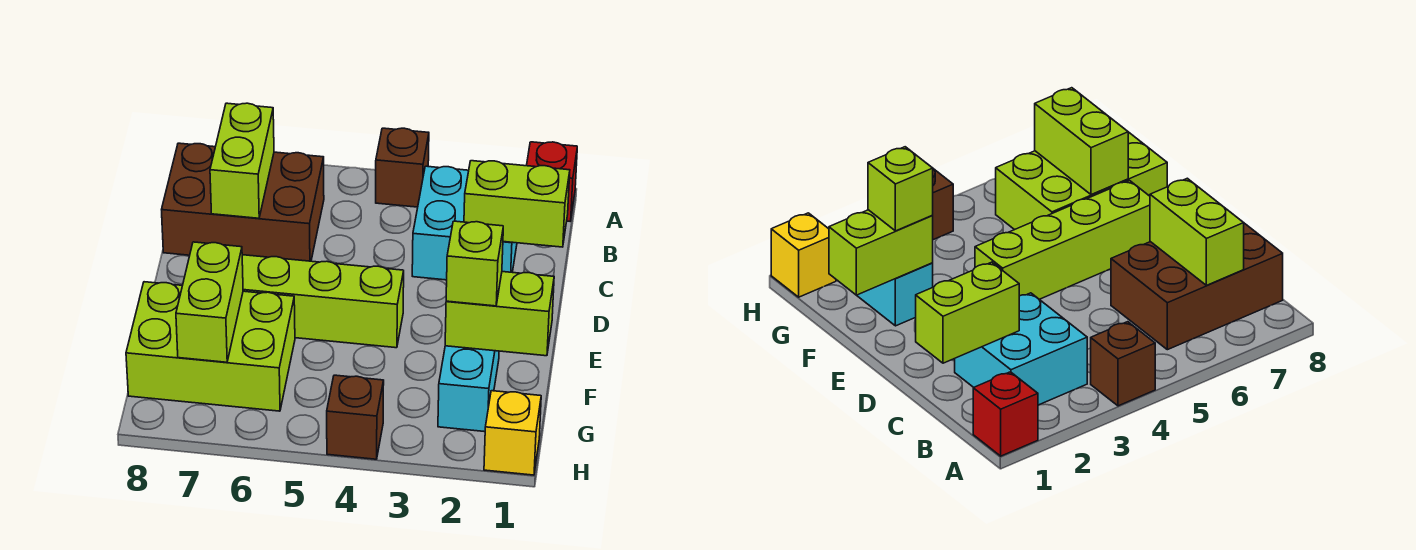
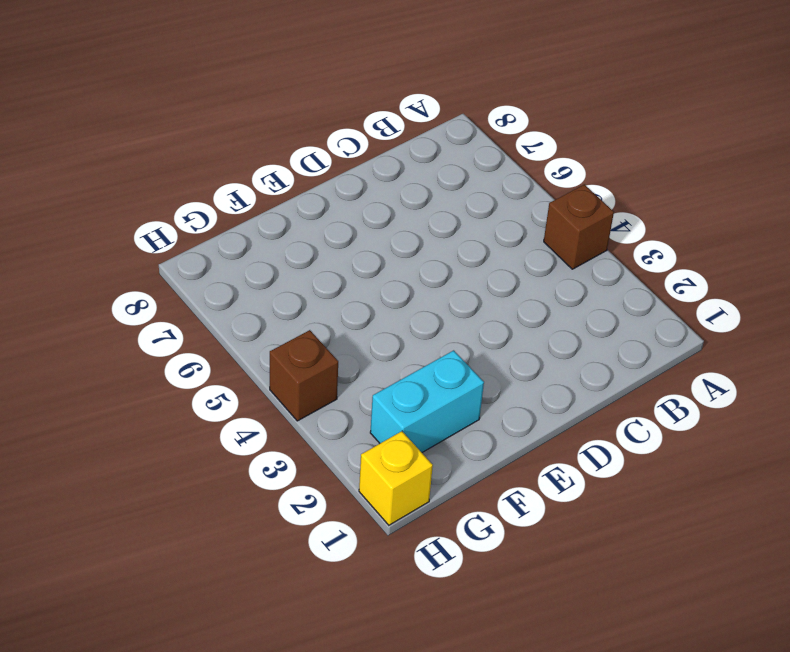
none -> red 1x1 brick [527,142,577,221]
none -> cyan 2x2 brick [412,166,517,280]
none -> brown 2x3 brick [162,143,324,261]

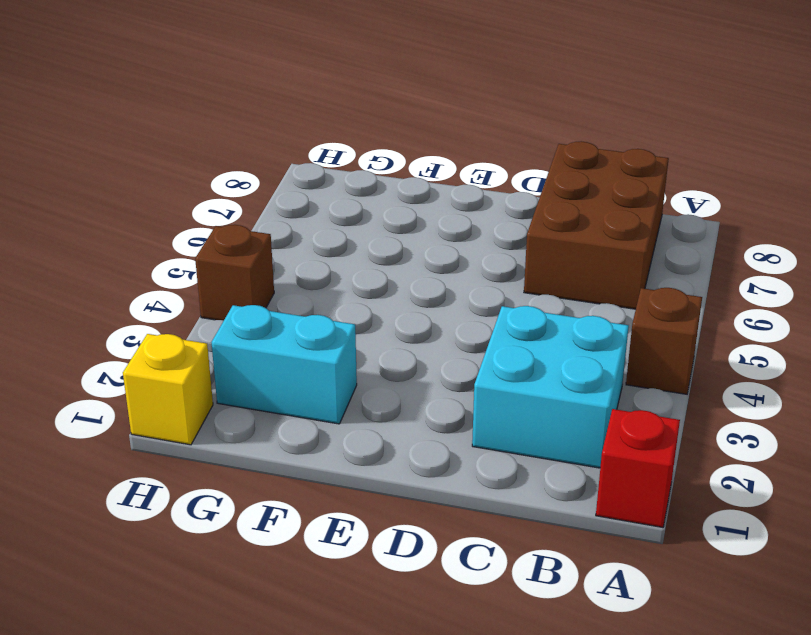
none -> lime 1x4 brick [242,255,404,348]
none -> lime 2x3 brick [126,282,295,411]
none -> lime 1x2 brick [210,103,274,218]

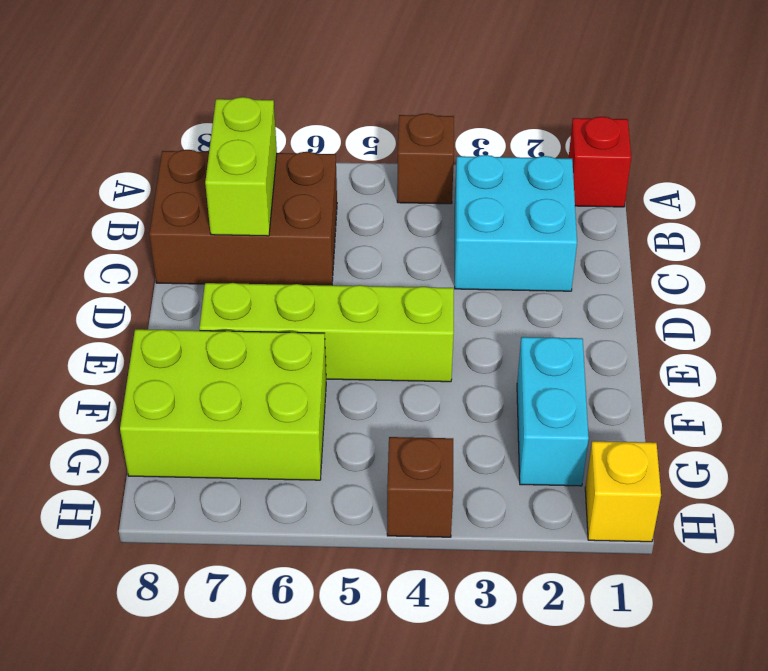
none -> lime 1x2 brick [464,161,570,247]
none -> lime 1x2 brick [445,272,554,356]
none -> lime 1x2 brick [176,242,243,362]

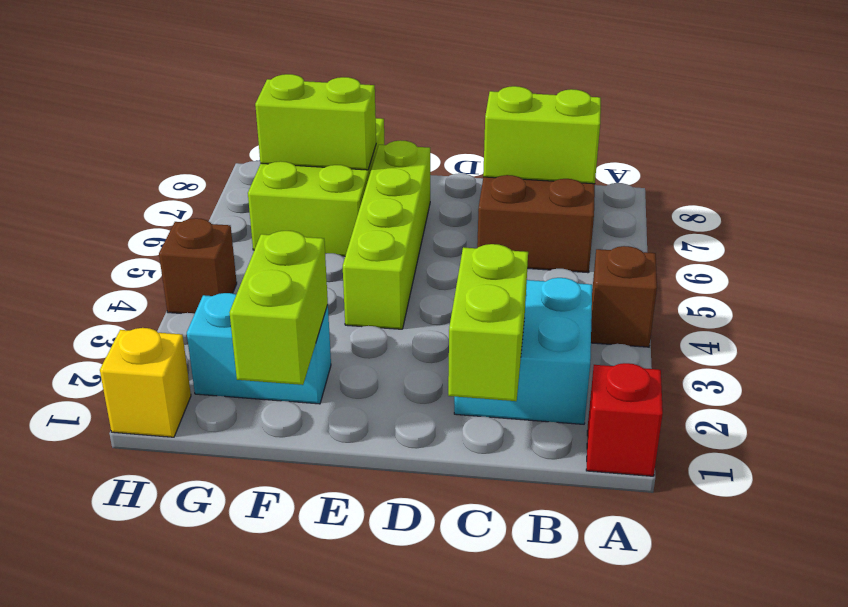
none -> lime 1x1 brick [446,221,503,306]

